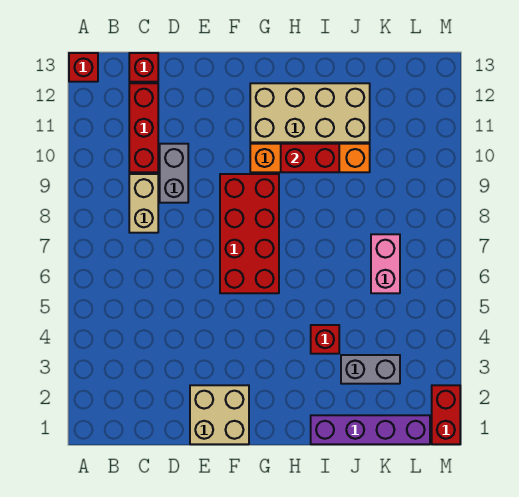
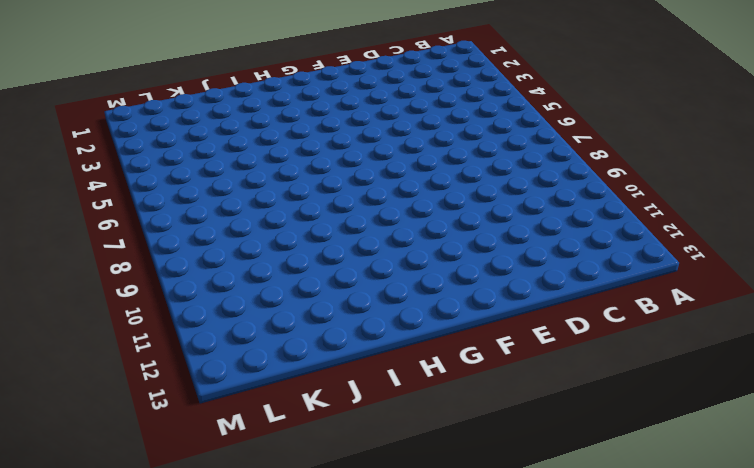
none -> red 1x1 brick [69,53,98,82]
none -> tan 1x2 brick [129,174,158,233]
none -> red 1x3 brick [129,83,158,172]

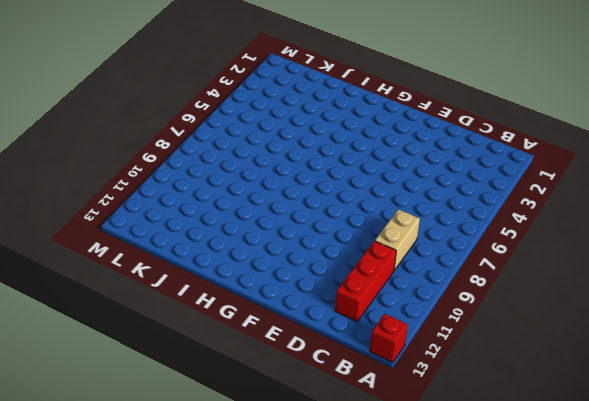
none -> red 1x1 brick [129,53,158,82]
none -> grey 1x2 brick [160,144,188,203]
none -> tan 2x2 brick [190,385,249,444]

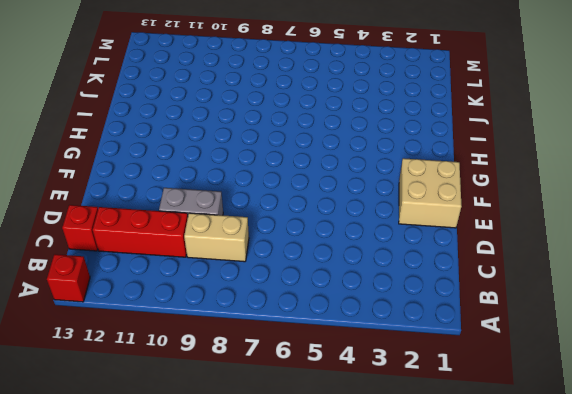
none -> red 2x4 brick [220,174,279,293]
none -> orange 1x4 brick [250,144,370,172]
none -> tan 2x4 brick [250,83,370,142]

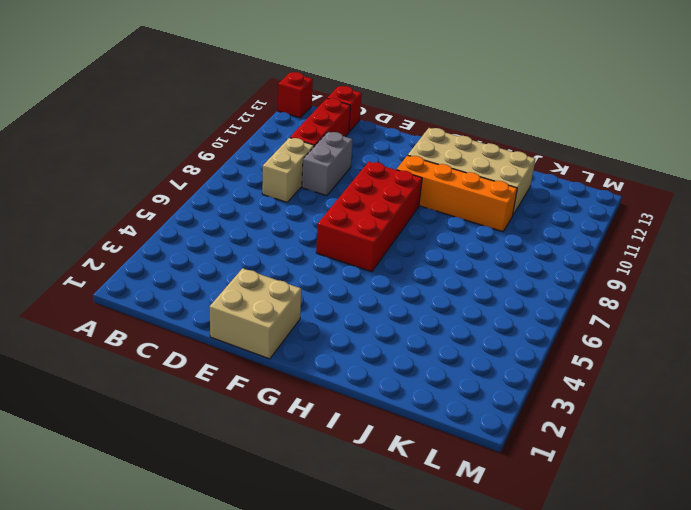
none -> purple 1x4 brick [311,415,430,444]
none -> red 1x1 brick [311,325,339,354]
none -> grey 1x2 brick [341,355,400,384]

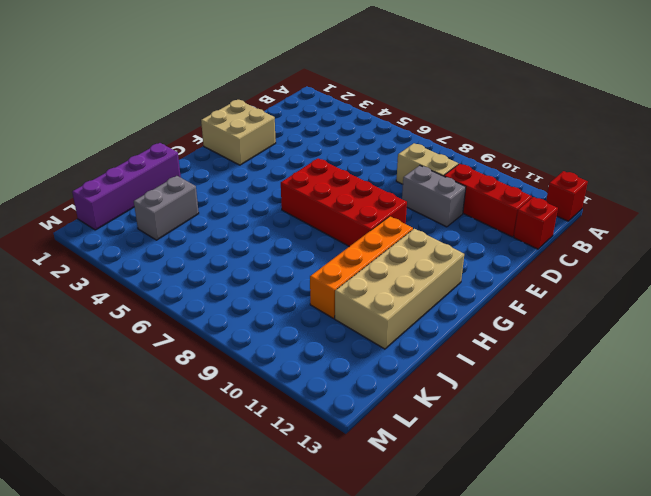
none -> red 1x1 brick [311,325,339,354]
none -> pink 1x2 brick [371,234,400,293]
none -> red 1x2 brick [432,385,460,444]

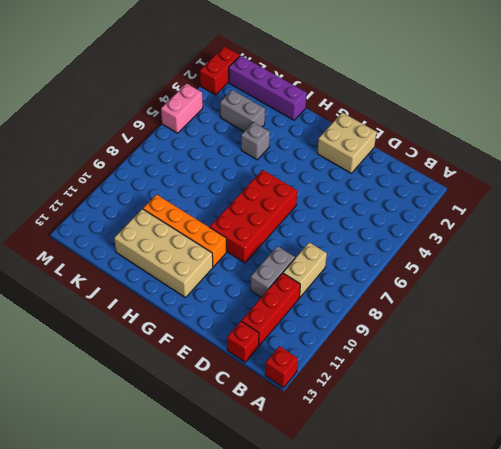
grey 1x1 brick [241,122,270,160] -> red 1x1 brick [311,325,339,354]
pink 1x2 brick [161,83,203,133] -> pink 1x2 brick moved to [371,234,400,293]
none -> red 1x2 brick [281,144,339,172]

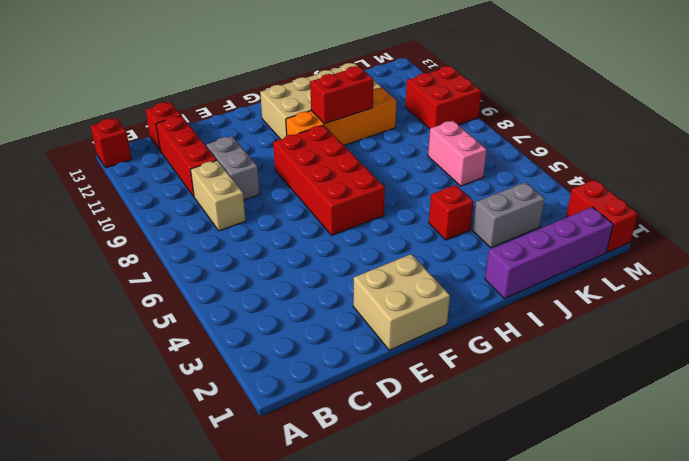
red 2x2 brick [405,66,481,129] -> none

